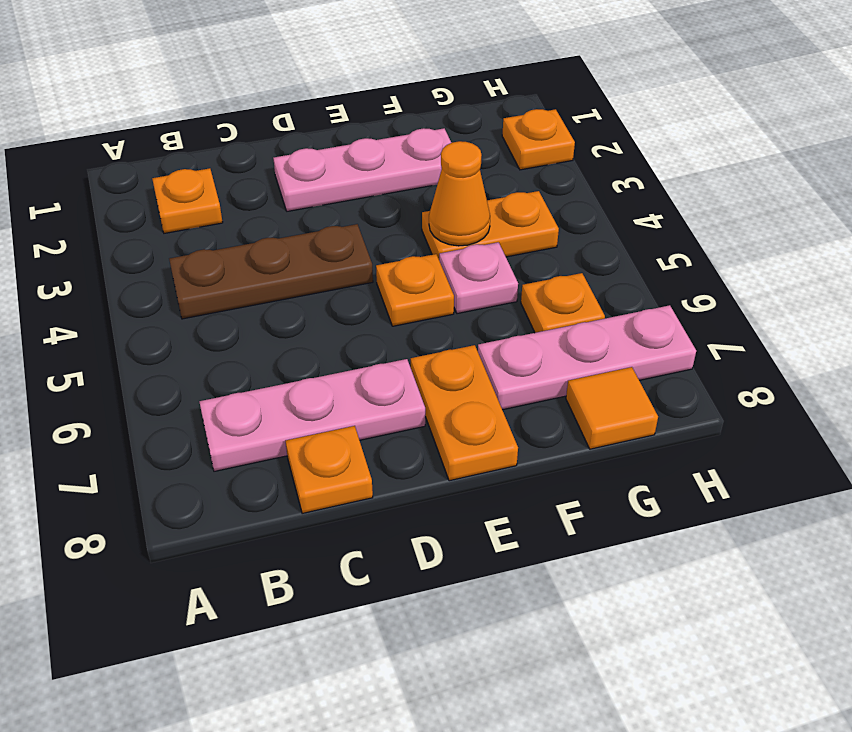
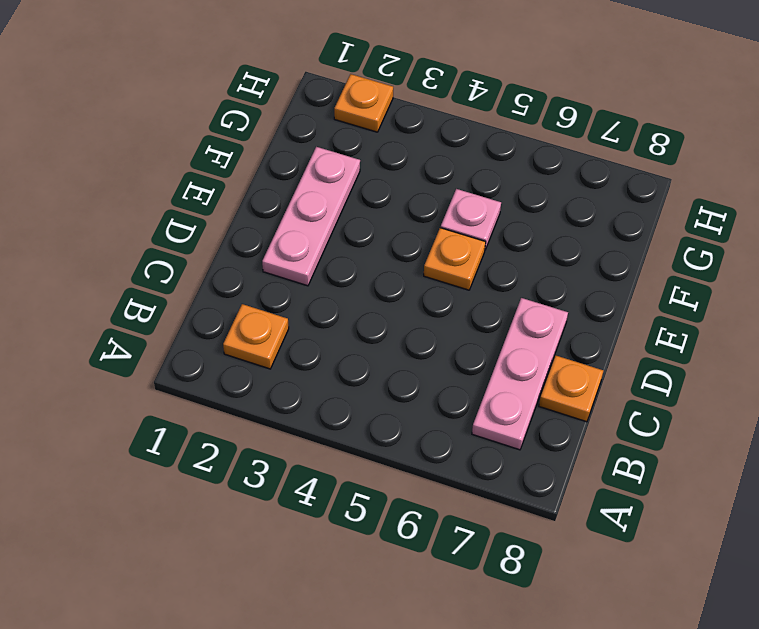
none -> brown 1x3 plate [169,224,373,319]
none -> orange 1x2 plate [411,345,518,481]
none -> orange 1x2 plate [422,191,559,258]

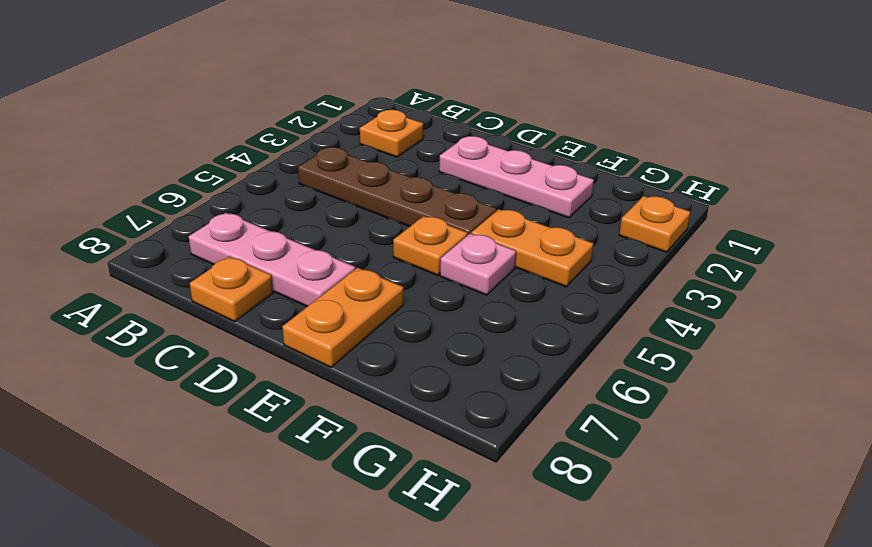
brown 1x4 plate [298,147,496,235] -> brown 1x3 plate [169,224,373,319]
none -> pink 1x3 plate [478,305,696,410]
none -> orange 1x1 plate [521,273,605,333]
none -> orange 1x1 tile [566,367,658,449]

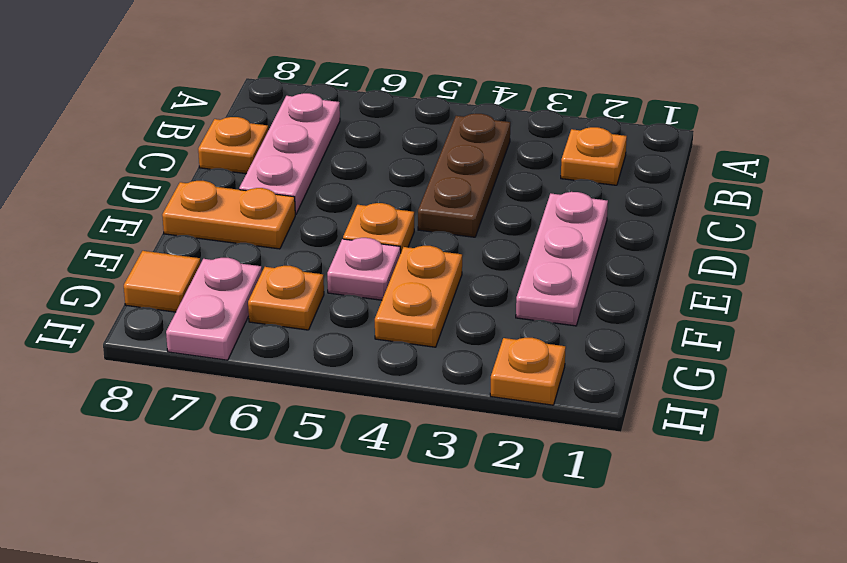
pink 1x2 plate [166,258,262,360] -> pink 1x3 plate [478,305,696,410]
none -> orange 1x1 cone [429,141,490,246]

